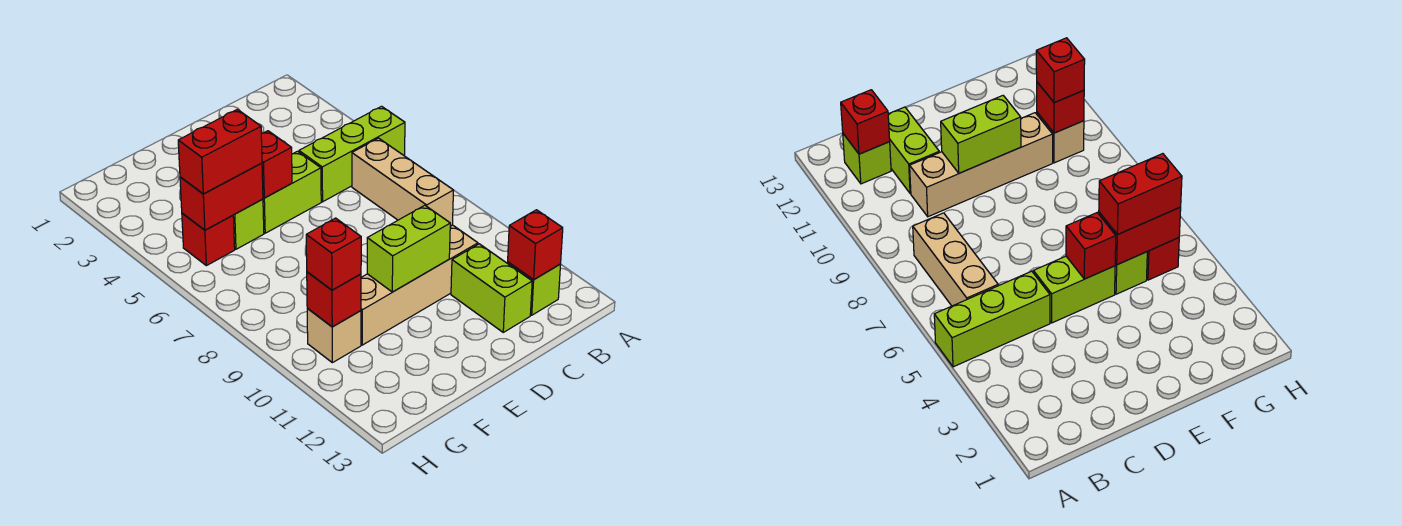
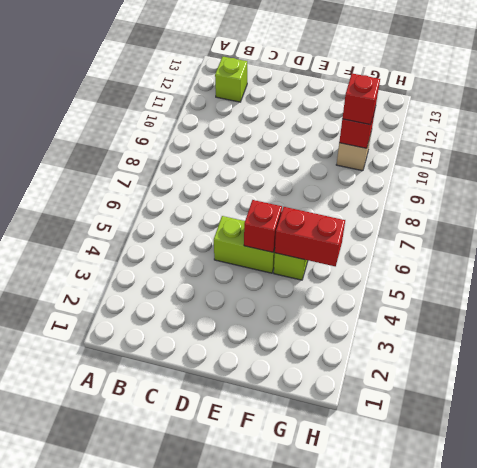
none -> lime 1x3 brick [299,106,405,202]
none -> tan 1x3 brick [352,138,453,226]
none -> tan 1x4 brick [361,225,478,345]

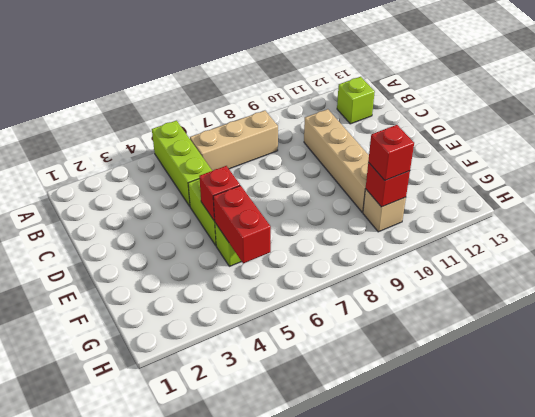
none -> lime 1x2 brick [451,244,532,332]
none -> red 1x1 brick [182,213,235,266]
none -> red 1x1 brick [508,210,563,279]

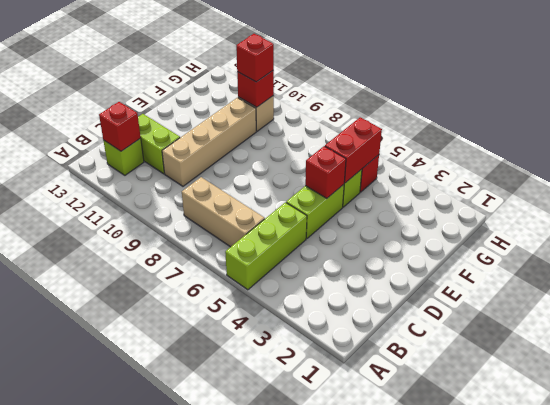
none -> lime 1x2 brick [367,205,450,292]
none -> red 1x2 brick [178,109,262,194]

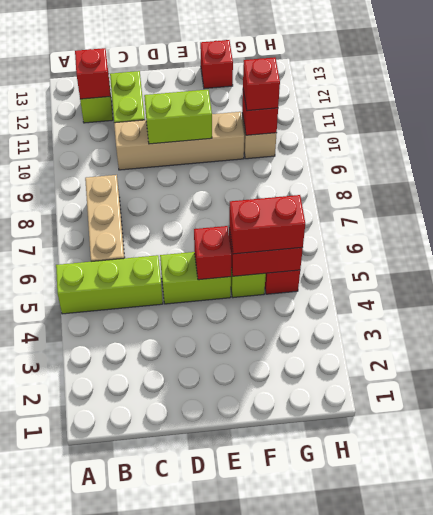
red 1x1 brick [200,40,233,89] -> none

